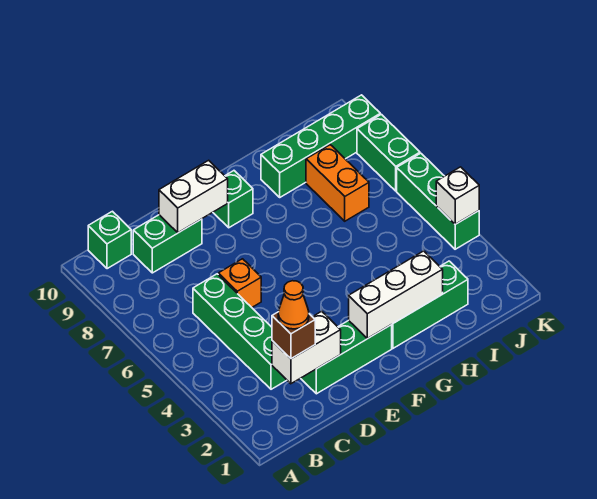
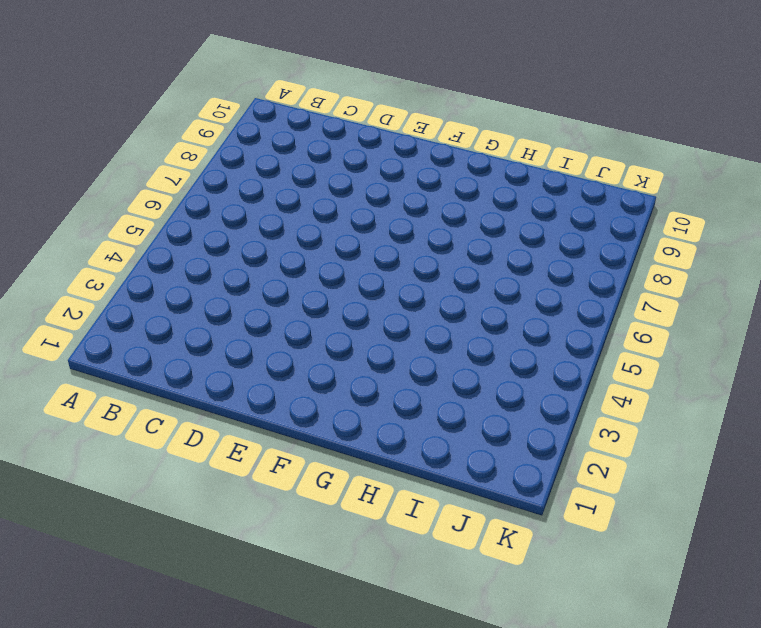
none -> green 1x1 brick [88,211,131,269]
none -> green 1x4 brick [193,274,287,389]
none -> green 1x2 brick [133,215,202,273]

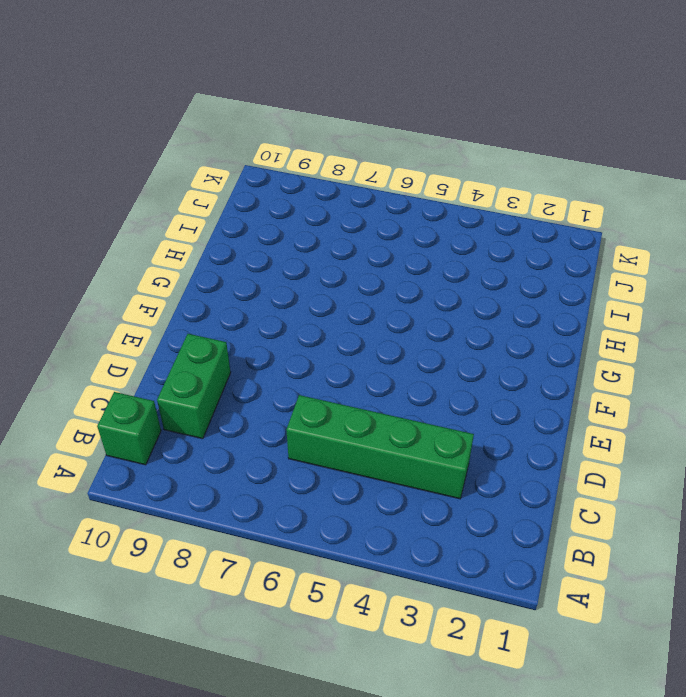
none -> green 1x3 brick [301,320,392,394]
none -> orange 1x1 brick [218,259,261,307]
none -> green 1x1 brick [213,171,253,228]

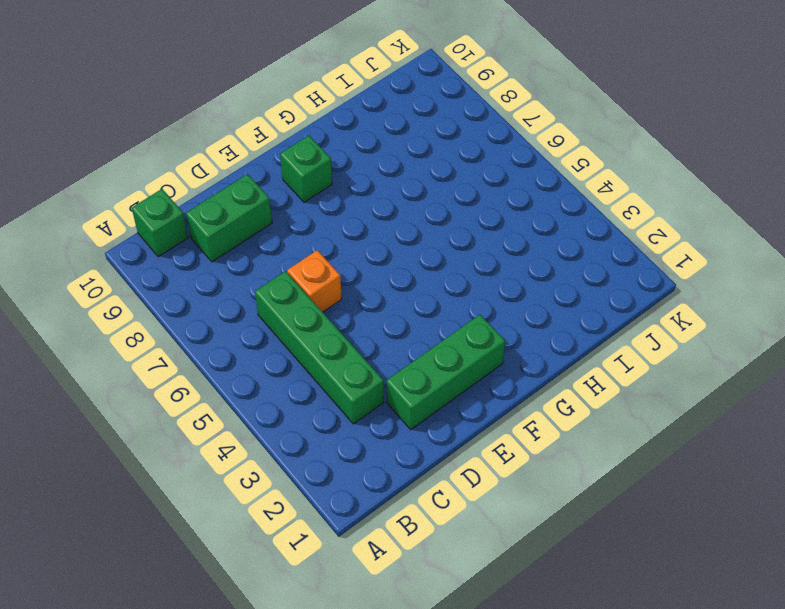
none -> green 1x3 brick [392,261,468,348]
none -> green 1x4 brick [261,95,380,197]
none -> orange 1x2 brick [306,145,369,221]

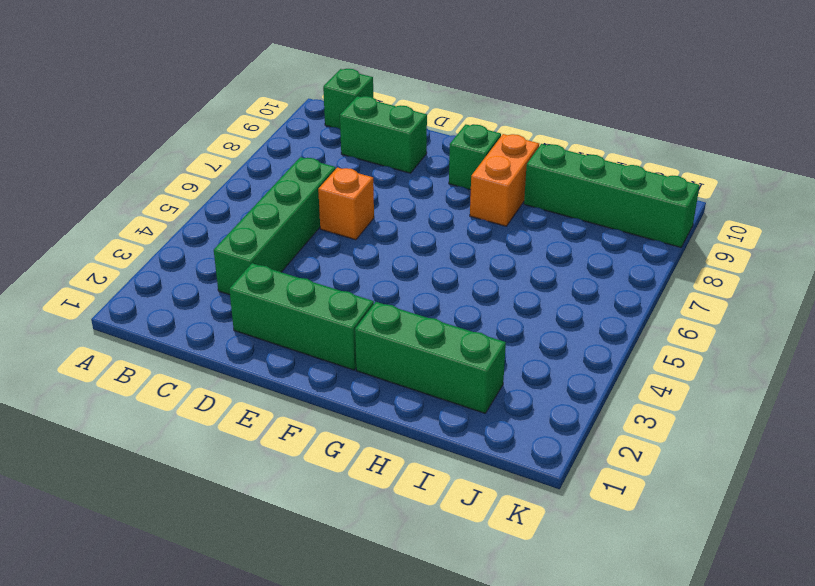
orange 1x2 brick [470,134,539,226] -> orange 1x2 brick moved to [306,145,369,221]
none -> green 1x3 brick [397,153,479,249]
none -> green 1x2 brick [357,114,420,191]
none -> white 1x2 brick [272,311,341,384]

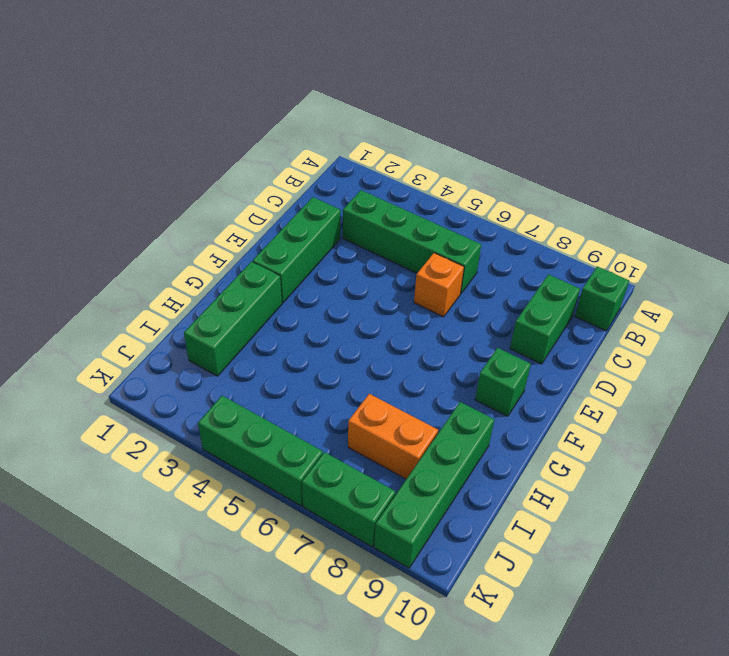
none -> white 1x2 brick [272,311,341,384]
none -> white 1x2 brick [159,160,228,233]
none -> white 1x3 brick [349,251,443,339]

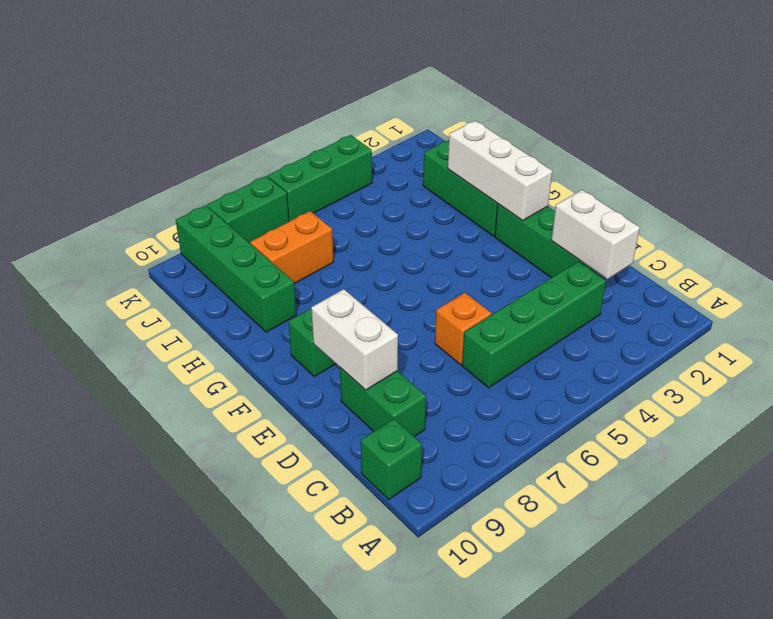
none -> white 1x1 brick [436,167,479,224]
none -> brown 1x1 brick [272,312,315,359]
none -> orange 1x1 cone [278,281,309,329]

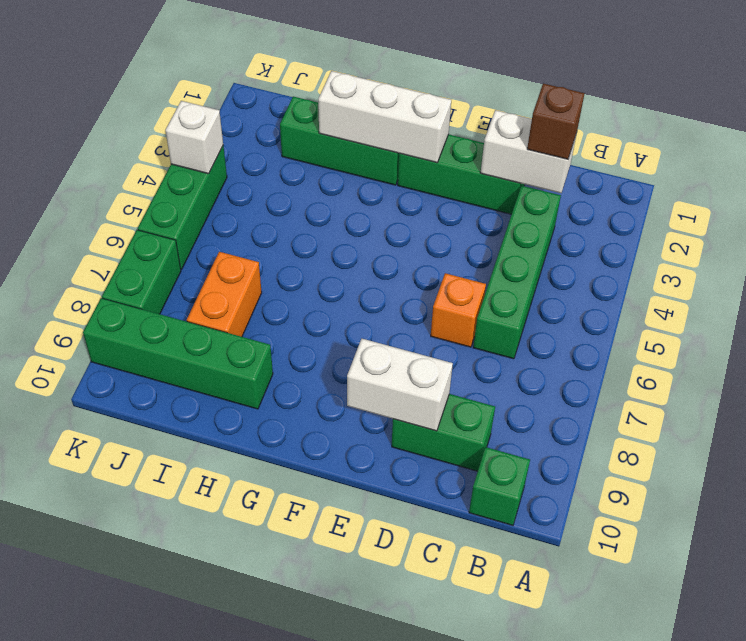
none -> green 1x1 brick [213,171,253,228]
none -> orange 1x1 cone [278,281,309,329]

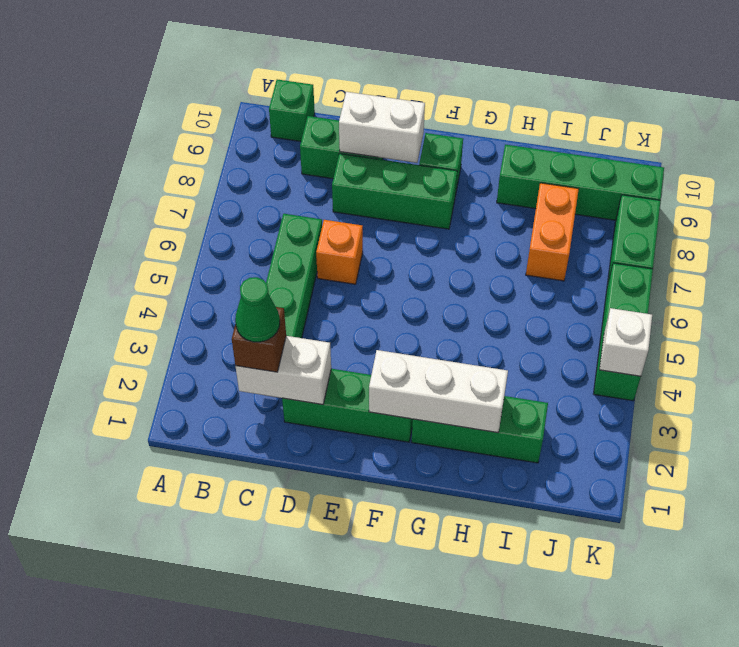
green 1x1 cone [235,277,280,342] -> orange 1x1 cone [278,281,309,329]
green 1x3 brick [332,154,457,229] -> none

